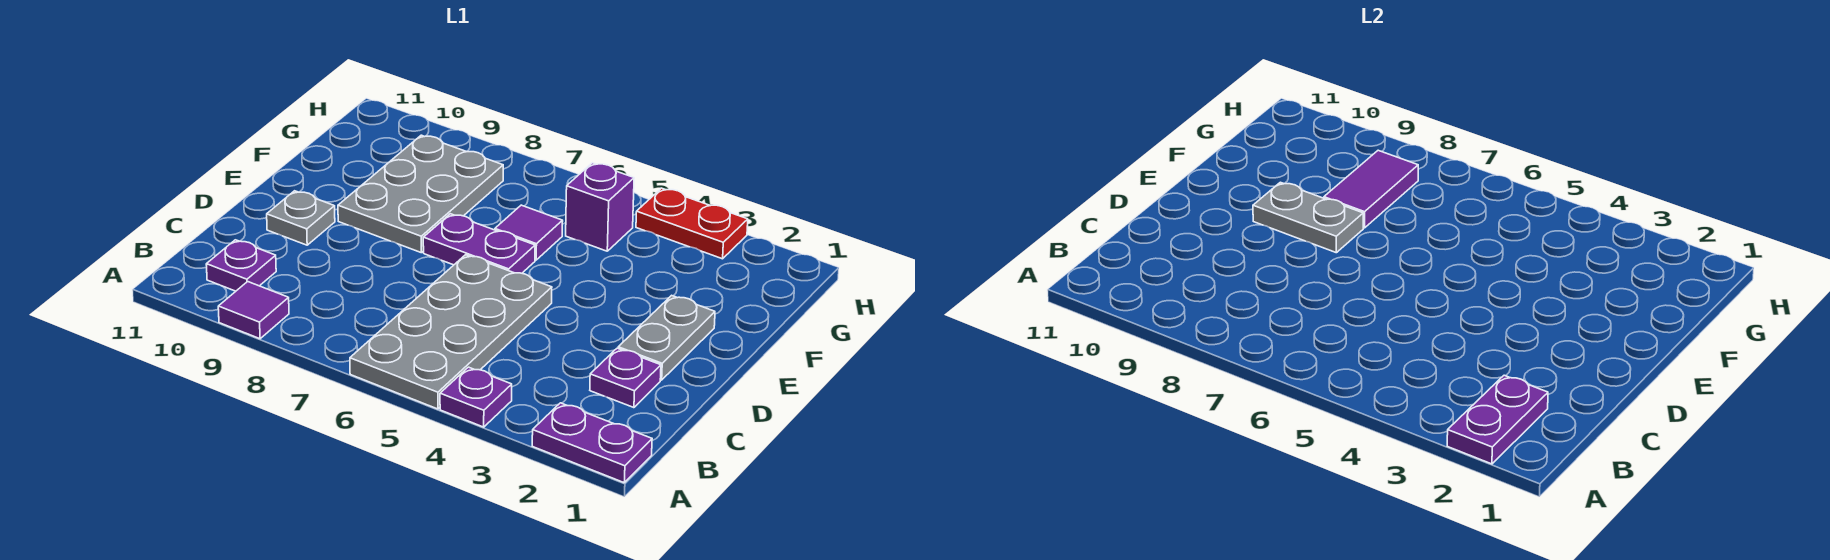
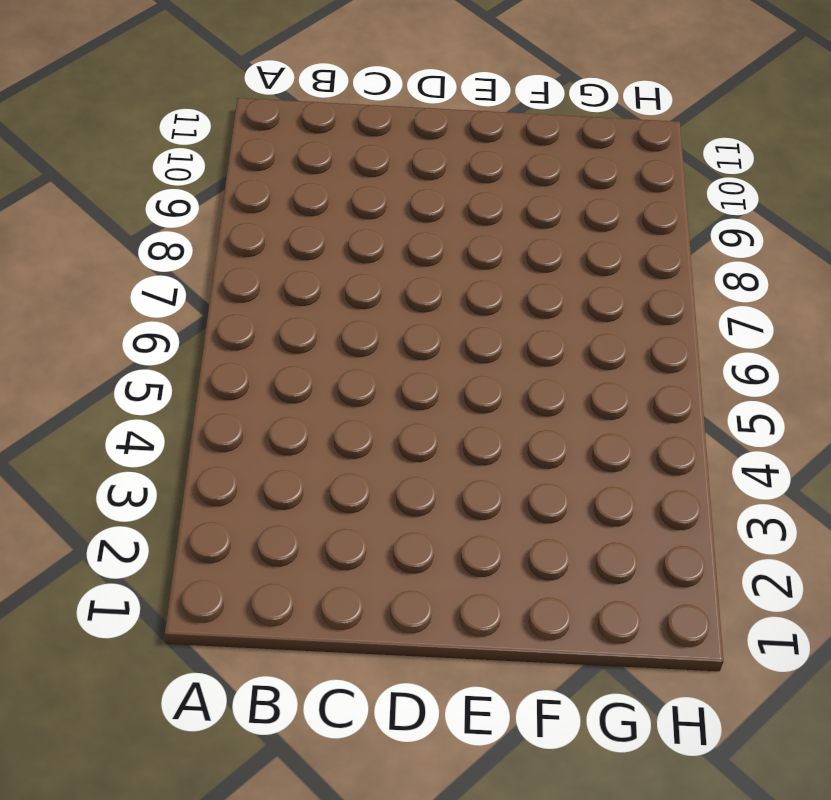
none -> purple 1x2 plate [532,403,652,483]
none -> purple 1x1 plate [440,367,512,427]
none -> grey 2x4 plate [350,255,552,409]

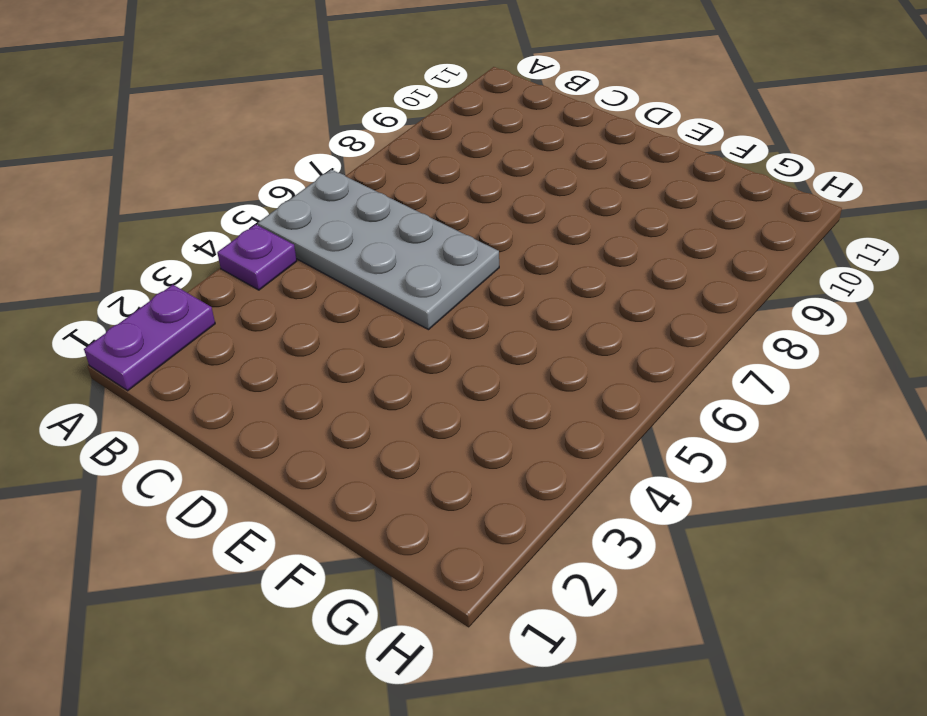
none -> purple 1x1 tile [218,282,289,339]
none -> purple 1x1 plate [206,240,276,291]
none -> purple 1x1 plate [590,348,661,408]

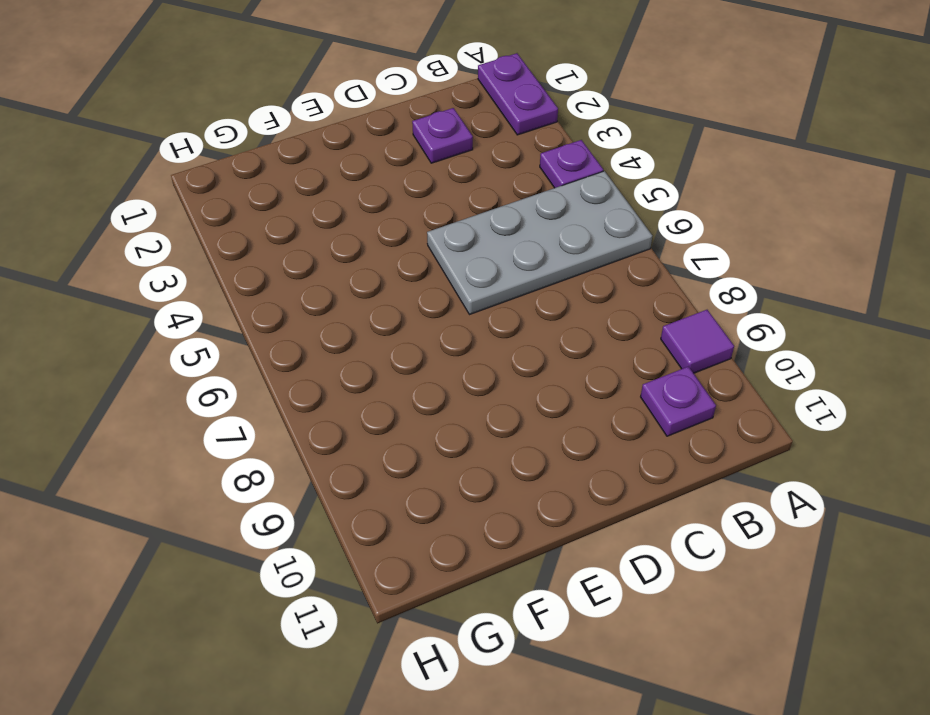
none -> grey 1x2 plate [618,295,715,380]
none -> grey 1x1 plate [267,191,335,245]
none -> purple 1x2 plate [423,214,535,273]

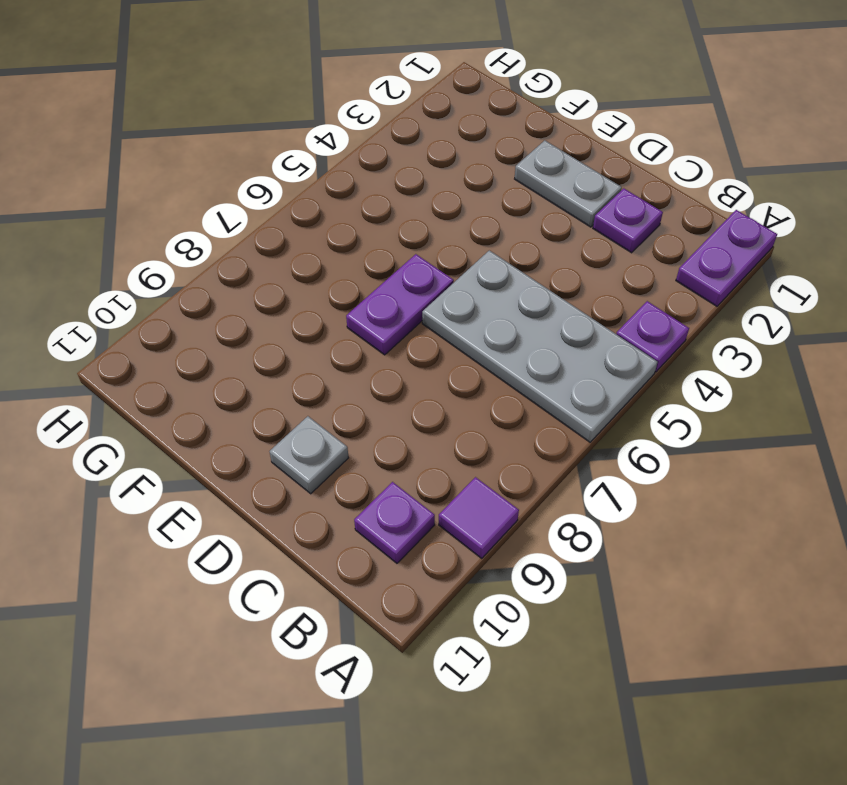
none -> grey 2x3 plate [338,135,503,253]
none -> purple 1x1 tile [495,205,563,260]
none -> purple 1x1 brick [566,163,634,251]

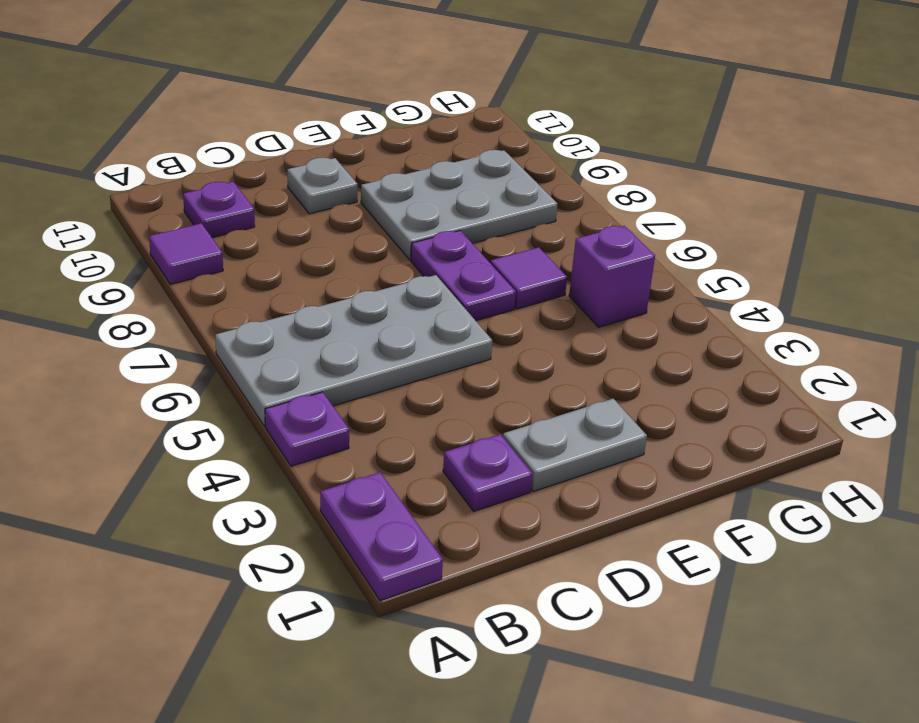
none -> red 1x2 plate [636,188,748,259]
none -> purple 1x2 plate [1447,375,1548,464]
none -> grey 1x2 plate [1253,182,1363,253]

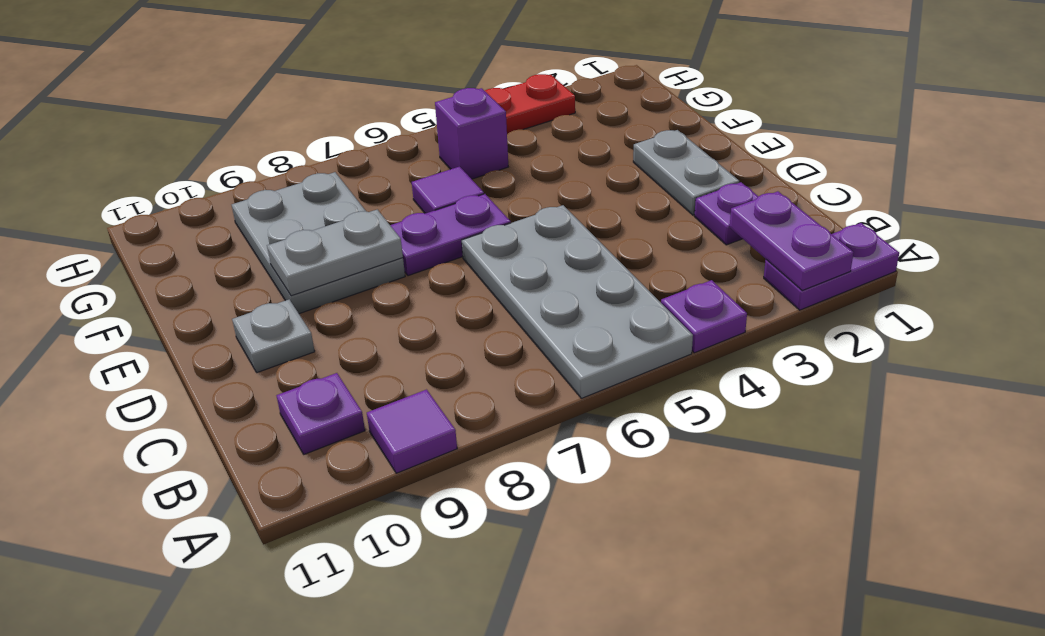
none -> purple 1x2 tile [1324,150,1418,228]

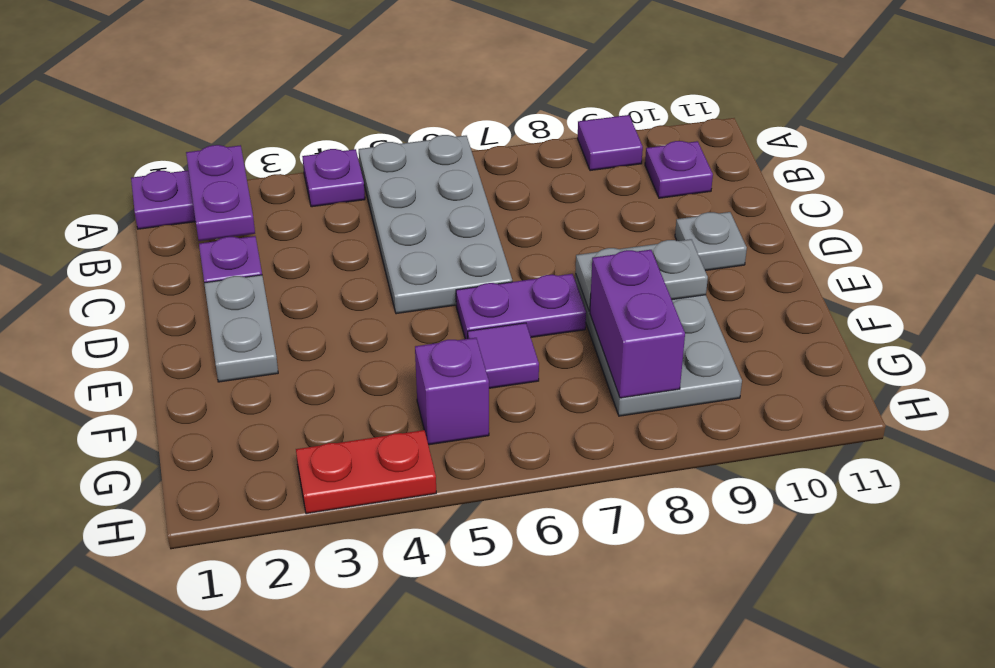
purple 1x2 brick [590,250,685,398] -> purple 1x2 tile [1324,150,1418,228]

